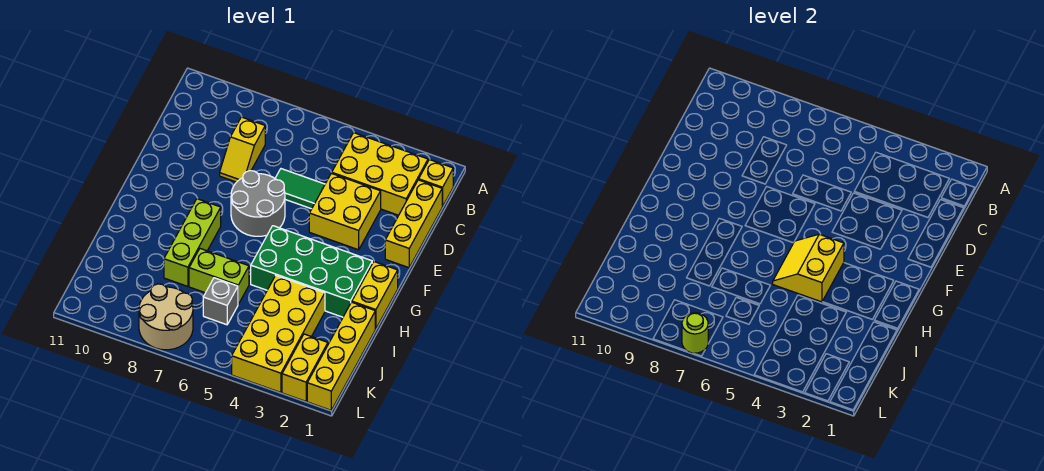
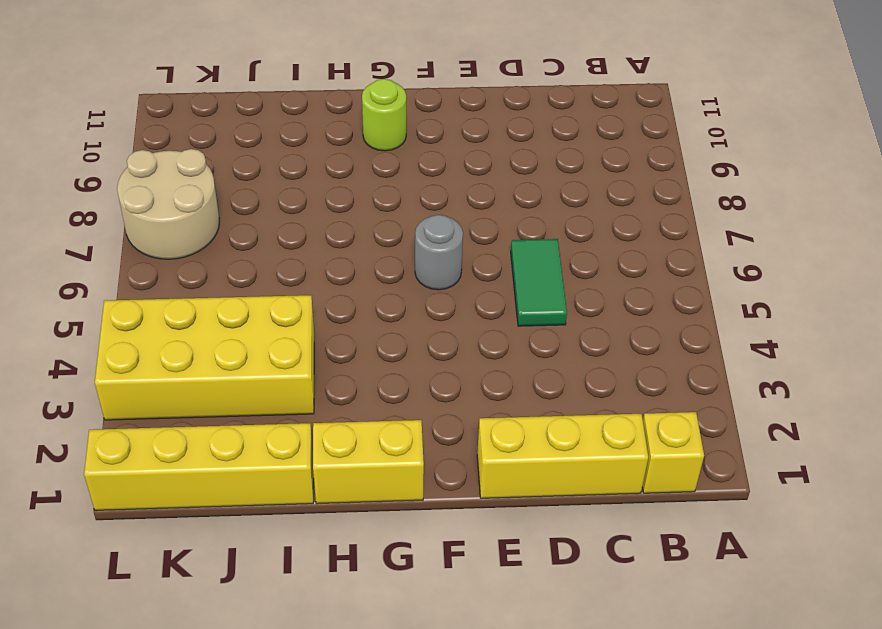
grey 1x1 round brick [415,215,463,290] -> grey 2x2 round brick [231,171,285,236]
lime 1x1 round brick [362,79,406,151] -> lime 1x1 round brick moved to [682,313,708,353]
none -> yellow 2x3 brick [332,133,428,215]
none -> yellow 1x2 slope [220,117,265,182]
none -> yellow 2x2 brick [309,173,381,250]

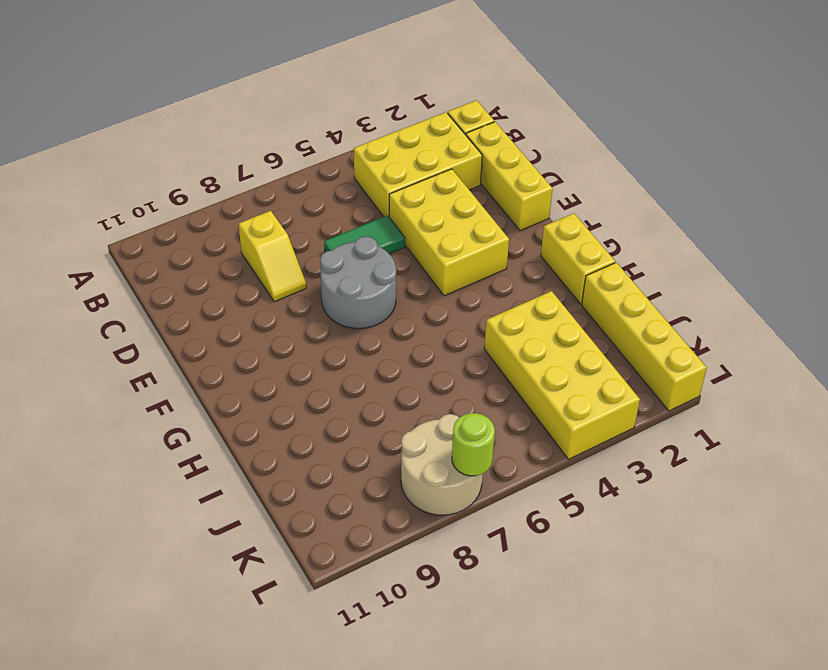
yellow 2x3 brick [389,169,509,296] -> yellow 2x2 brick [309,173,381,250]
none -> green 2x4 brick [251,226,372,317]
none -> lime 1x3 brick [164,199,221,286]
none -> lime 1x2 brick [189,249,249,304]

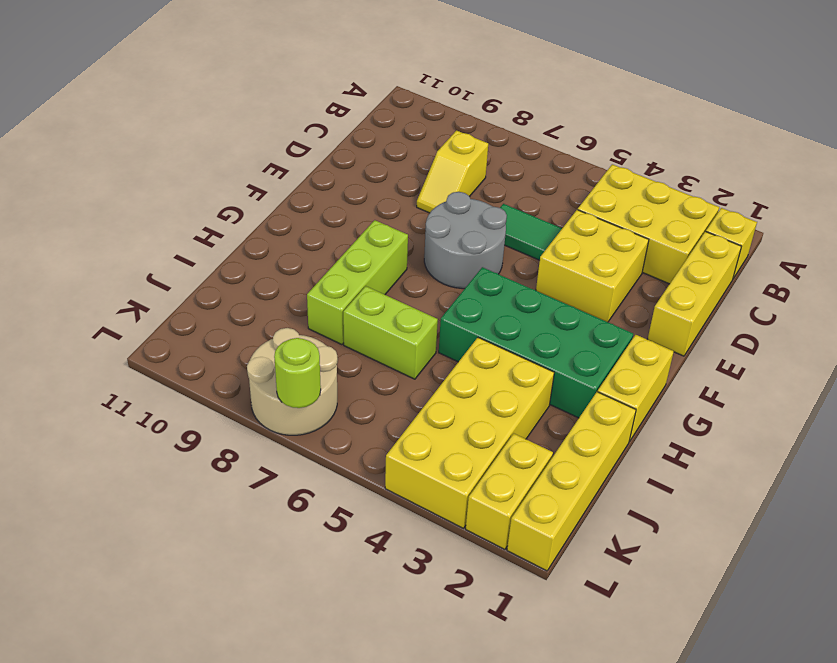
none -> grey 1x1 brick [203,278,238,325]
none -> yellow 2x2 slope [773,234,844,302]

